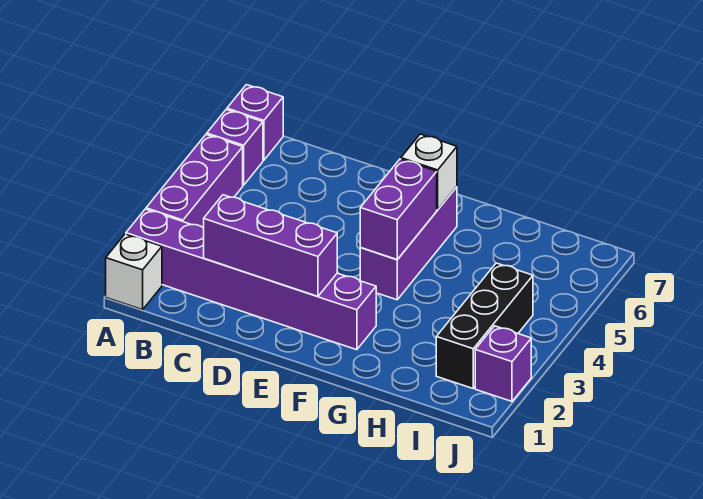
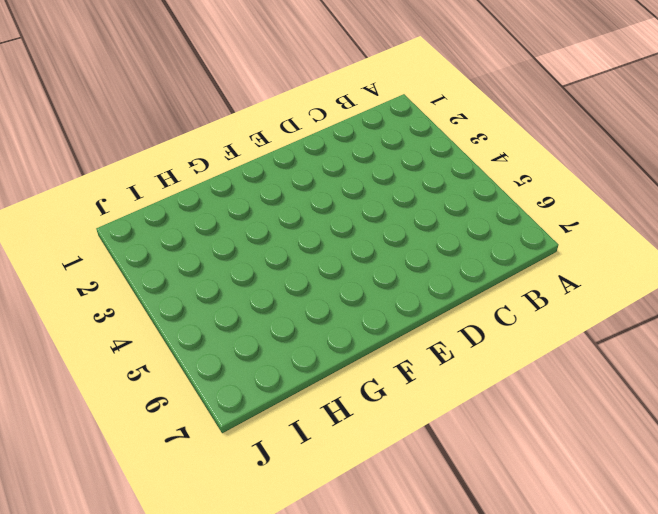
none -> white 1x1 brick [106,234,162,310]
none -> purple 1x6 brick [126,209,376,350]

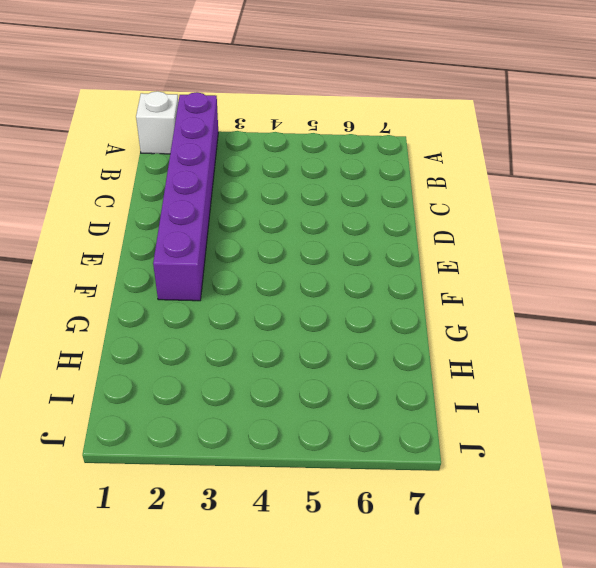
none -> purple 1x3 brick [146,134,243,228]
none -> purple 1x1 brick [207,110,263,185]

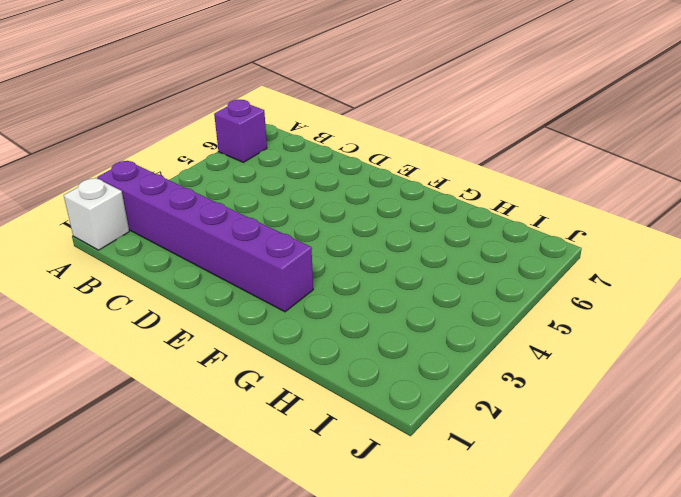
none -> purple 1x3 brick [146,134,243,228]
none -> purple 1x1 brick [227,85,283,160]

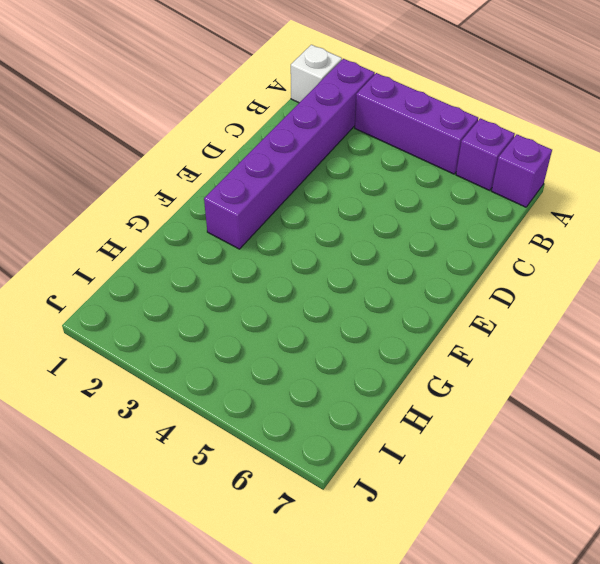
none -> purple 1x3 brick [360,187,457,300]
none -> black 1x3 brick [436,263,533,388]

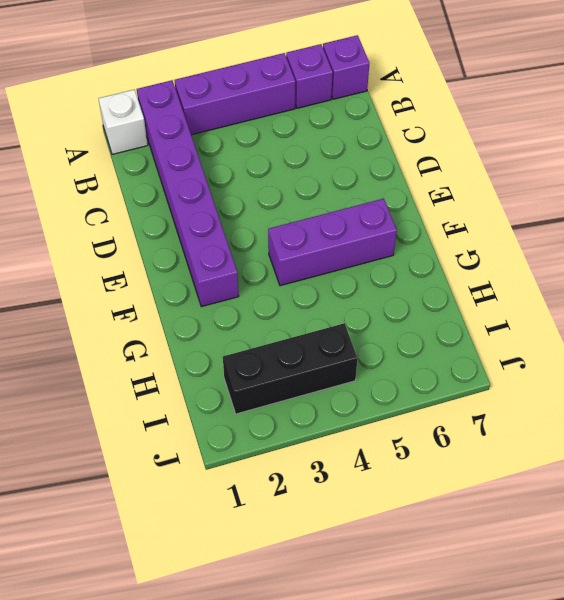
none -> purple 1x1 brick [475,326,531,401]
none -> purple 1x3 brick [204,195,337,296]

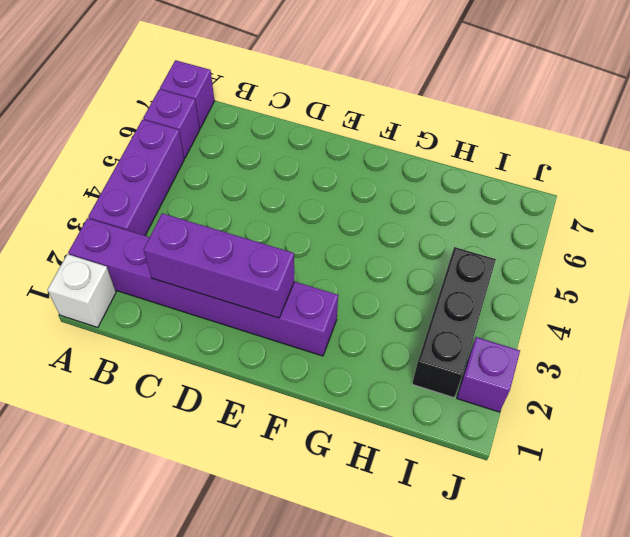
none -> purple 1x3 brick [360,187,457,300]
none -> purple 1x2 brick [360,159,437,259]

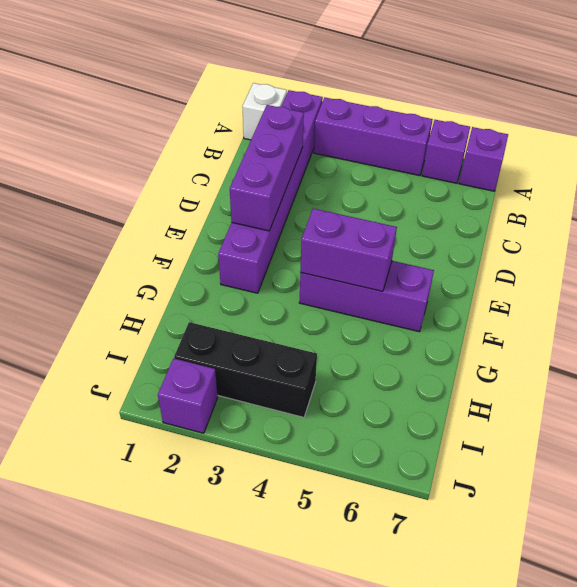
none -> white 1x1 brick [401,134,457,210]

